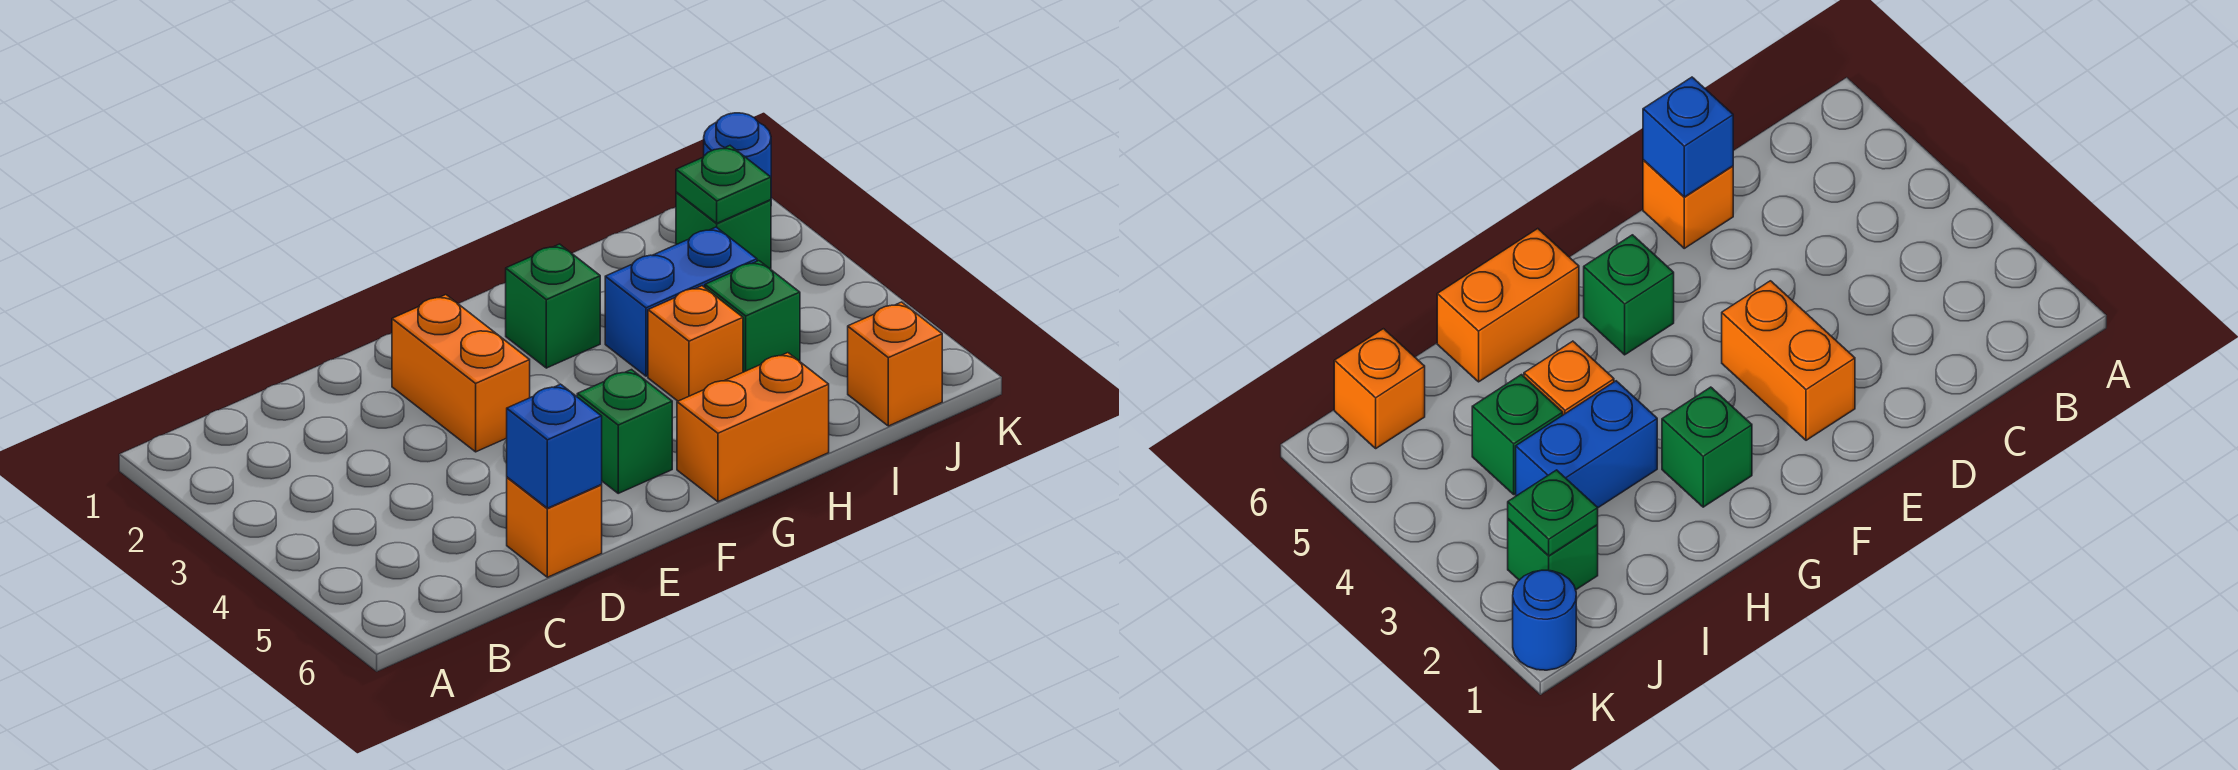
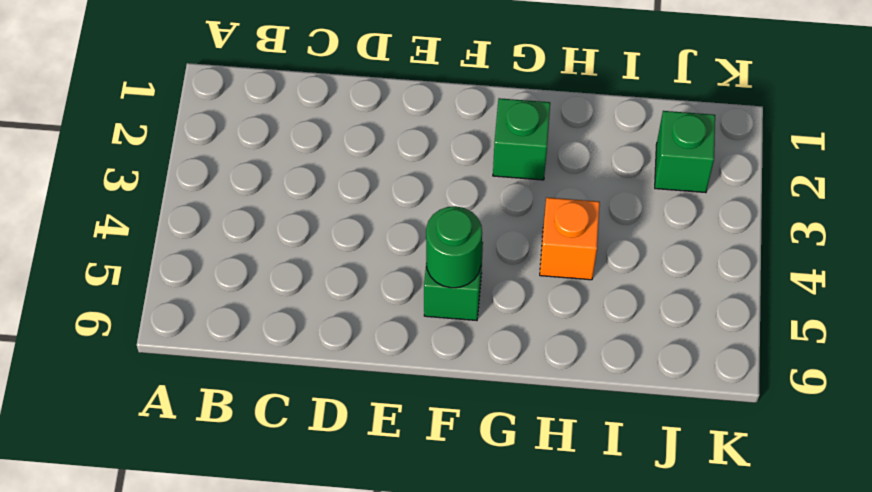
green 1x1 round brick [426,206,482,288] -> none
none -> orange 1x1 brick [507,477,602,577]
none -> orange 1x2 brick [392,295,530,452]
none -> orange 1x2 brick [677,353,829,502]

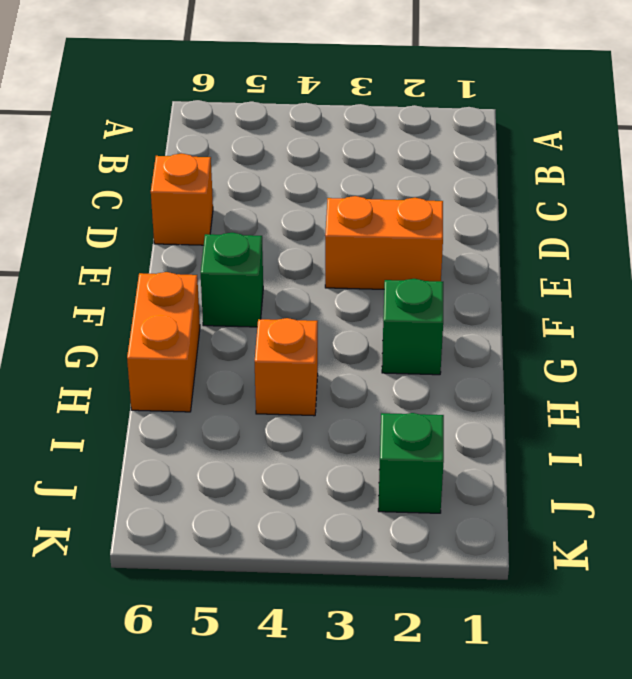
none -> blue 1x2 brick [605,227,757,376]
none -> green 1x1 brick [705,261,800,372]
none -> orange 1x1 brick [848,302,942,426]

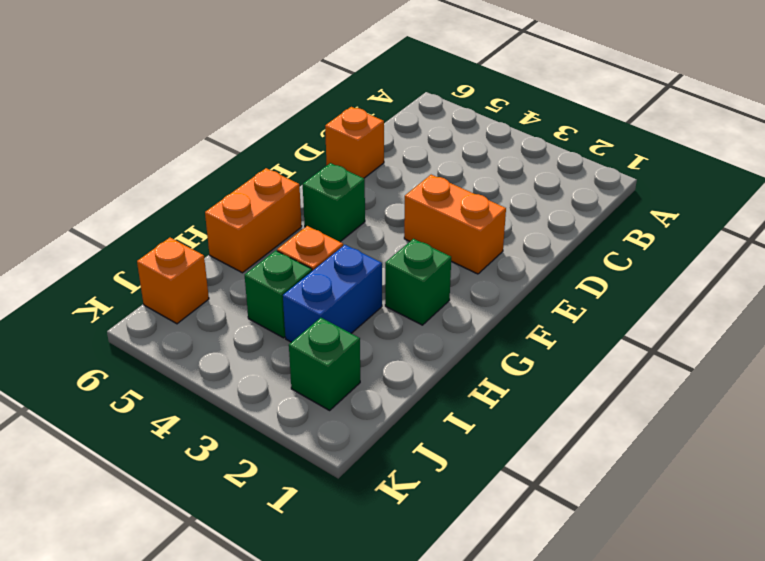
none -> blue 1x1 round brick [704,113,771,177]
none -> blue 1x1 brick [507,384,602,508]
none -> green 1x1 plate [676,146,771,223]

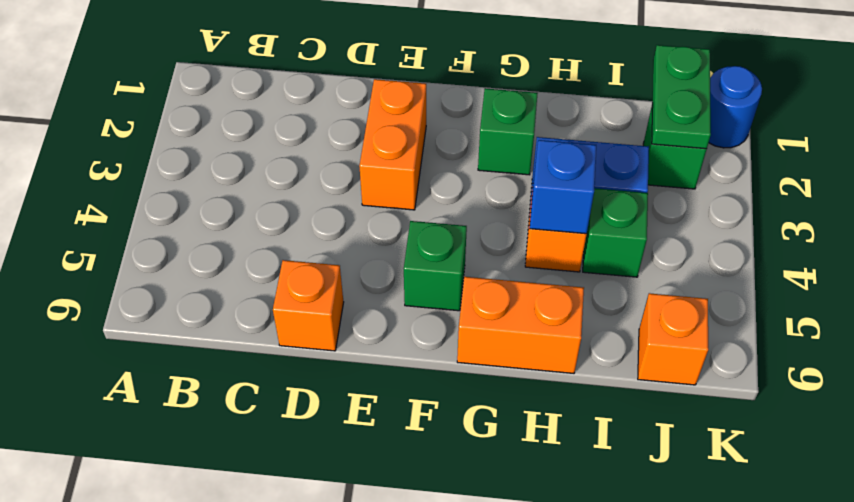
blue 1x1 brick [530,140,596,234] -> blue 1x1 brick moved to [507,384,602,508]
green 1x2 plate [652,45,711,149] -> green 1x1 plate [676,146,771,223]

